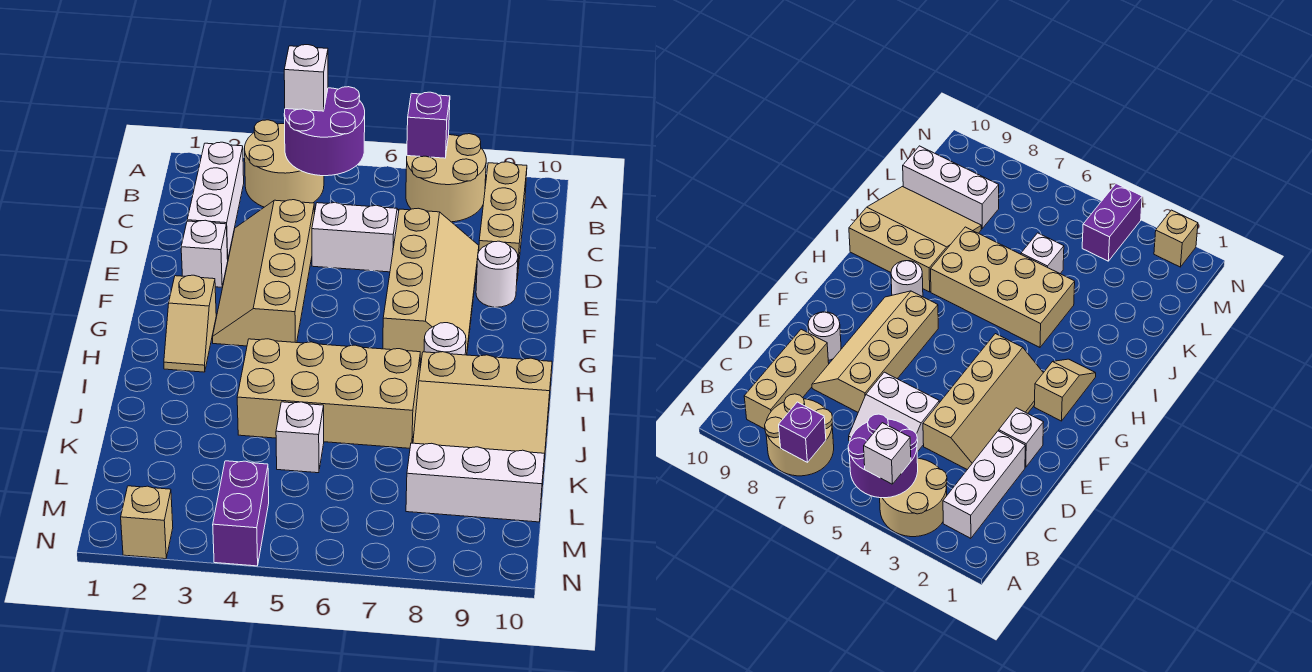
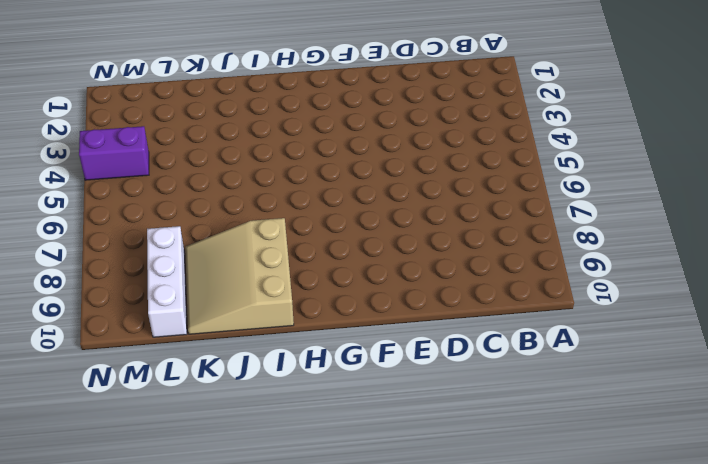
none -> tan 2x2 round brick [245,120,324,207]
none -> tan 2x2 round brick [406,134,486,222]
none -> white 1x3 brick [187,142,244,259]

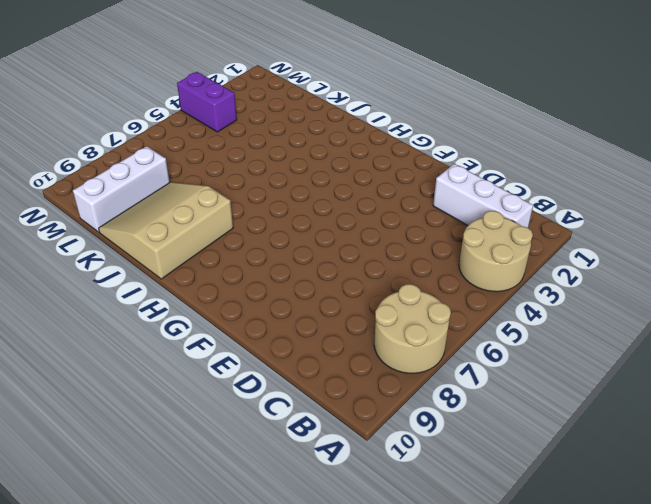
none -> tan 1x3 brick [479,162,527,279]
none -> white 2x2 slope [312,203,399,272]
none -> tan 2x4 slope [213,200,314,346]

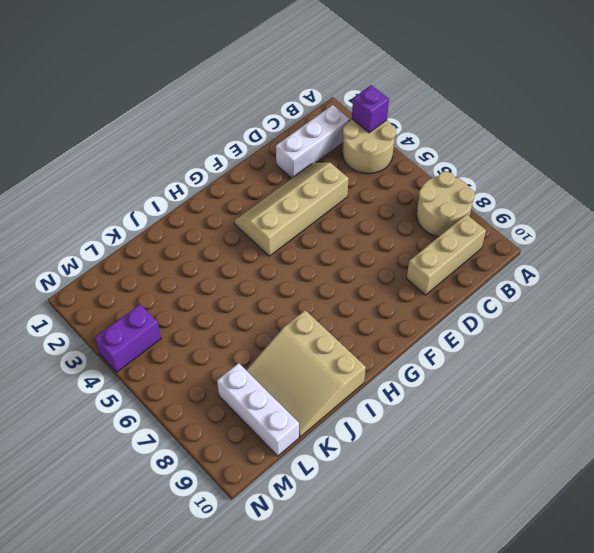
purple 1x1 brick [352,85,389,133] -> purple 1x1 brick moved to [407,92,450,158]
none -> white 2x2 slope [312,203,399,272]
none -> tan 2x4 slope [383,208,479,359]
none -> white 1x1 brick [181,220,228,287]

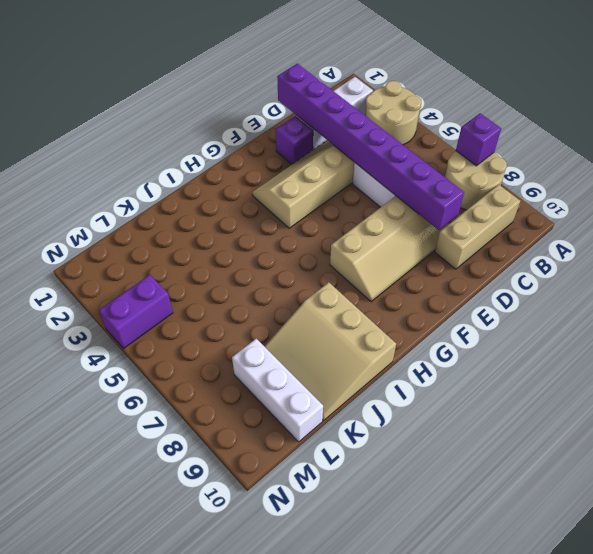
purple 1x8 brick [277,64,464,230] -> none
purple 1x1 brick [276,116,313,164] -> white 1x1 brick [181,220,228,287]
none -> white 1x1 round brick [476,241,518,307]
none -> tan 1x2 slope [164,275,216,372]
none -> white 1x1 round brick [424,323,466,355]

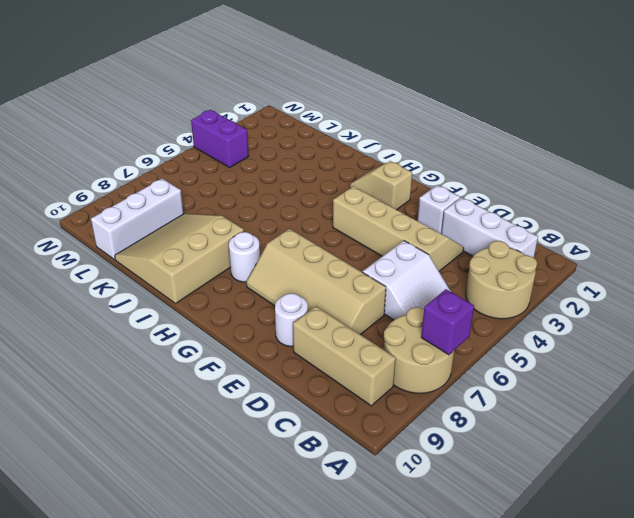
none -> tan 2x4 brick [237,339,420,448]
none -> white 1x1 brick [276,402,324,473]
none -> tan 1x1 brick [121,486,173,559]

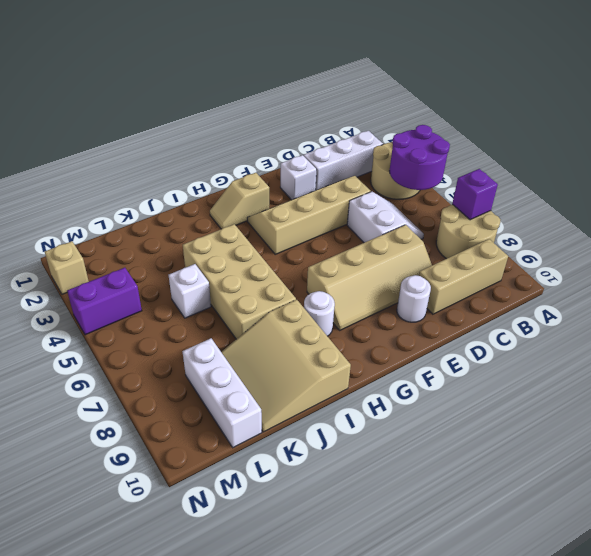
none -> white 1x1 brick [284,45,328,111]

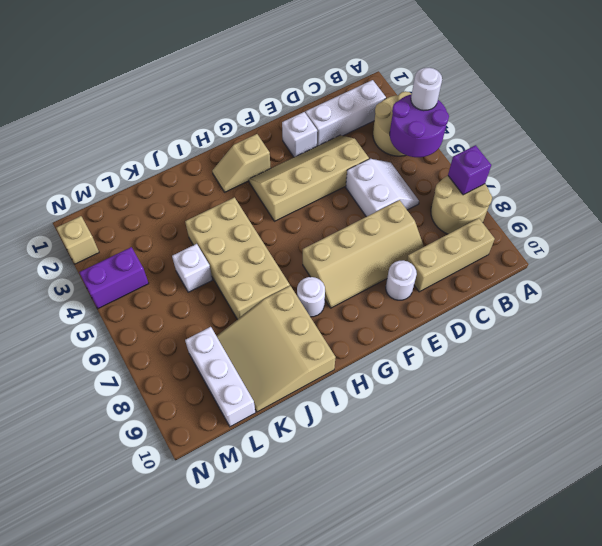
white 1x1 round brick [411,68,442,111] -> white 1x1 brick [284,45,328,111]

